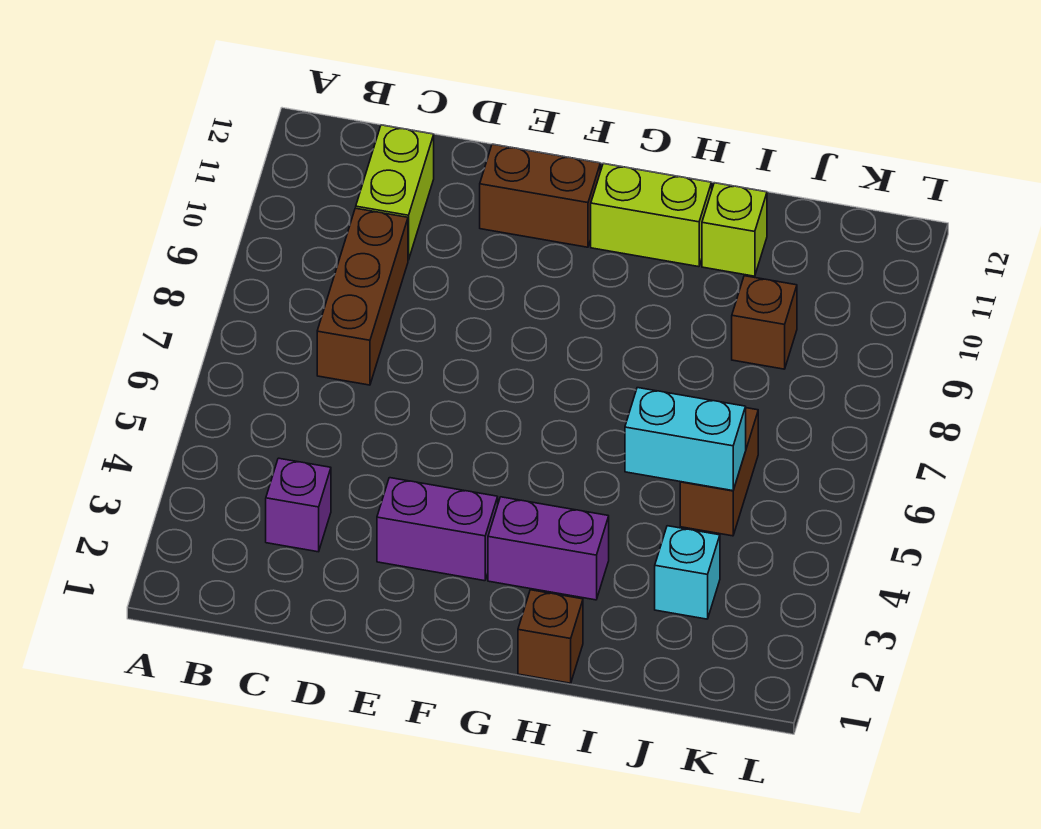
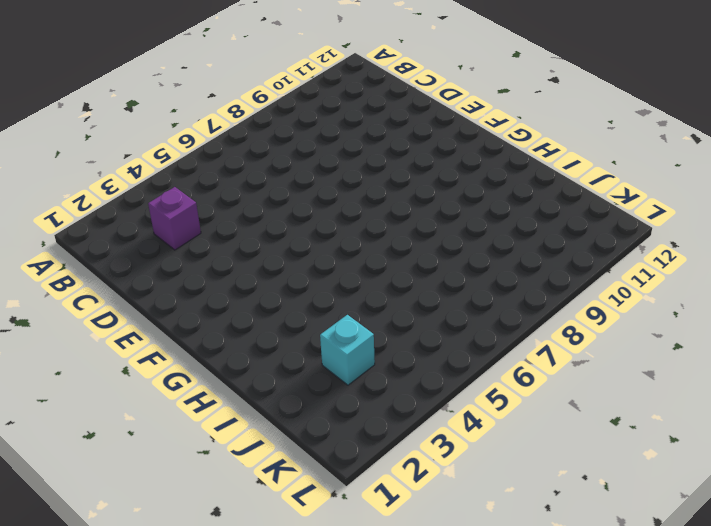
none -> brown 1x3 brick [317,208,408,385]
none -> lime 1x2 brick [356,125,434,260]
none -> purple 1x2 brick [377,478,498,581]

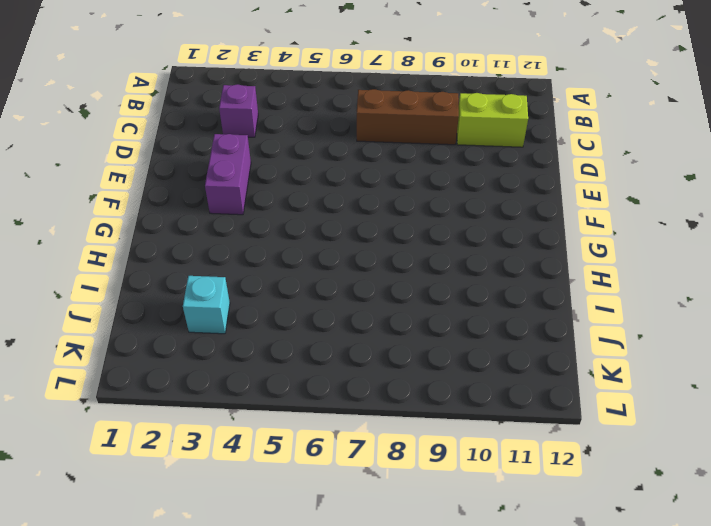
none -> brown 1x2 brick [480,144,600,247]
none -> purple 1x2 brick [488,497,609,600]
none -> lime 1x2 brick [591,163,712,267]

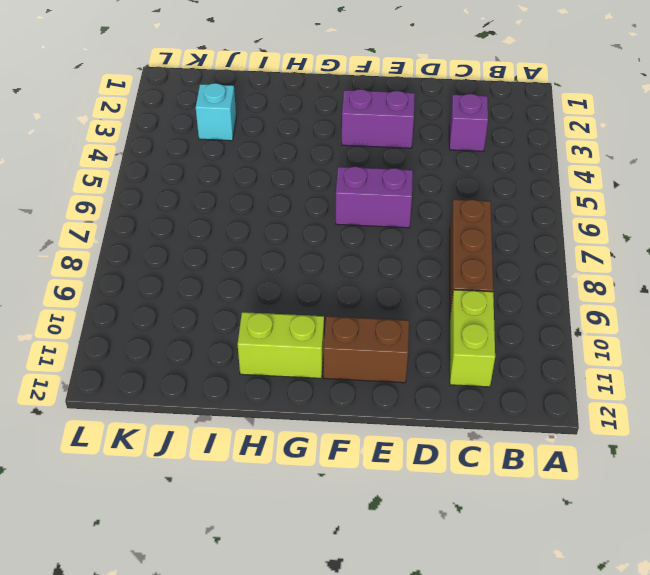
purple 1x2 brick [336,167,413,228] -> purple 1x2 brick moved to [488,497,609,600]
none -> brown 1x1 brick [518,590,583,683]
none -> lime 1x1 brick [702,183,767,276]
none -> brown 1x2 brick [680,408,758,536]

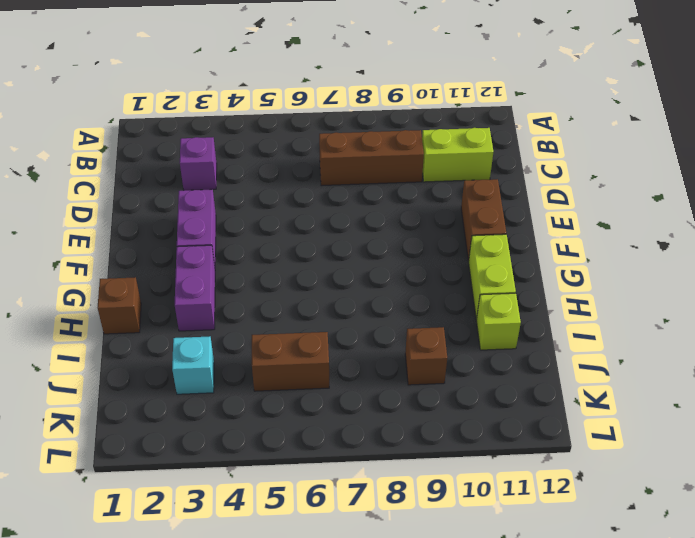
none -> cyan 1x2 brick [625,388,746,491]

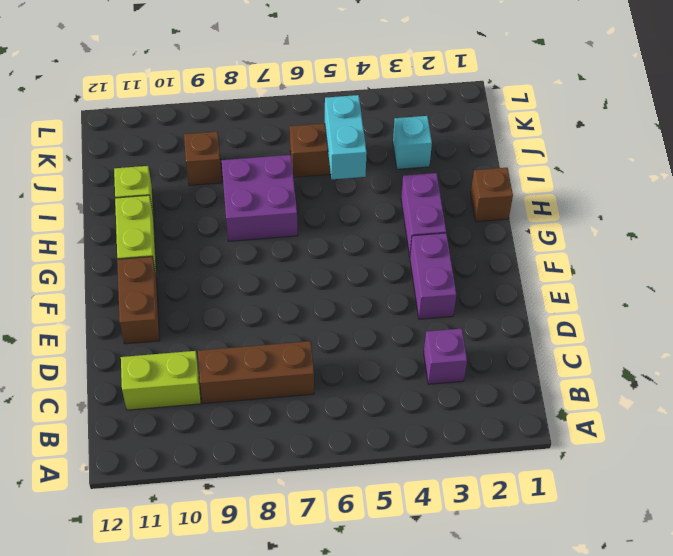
purple 2x2 brick [222,155,298,241] -> none

